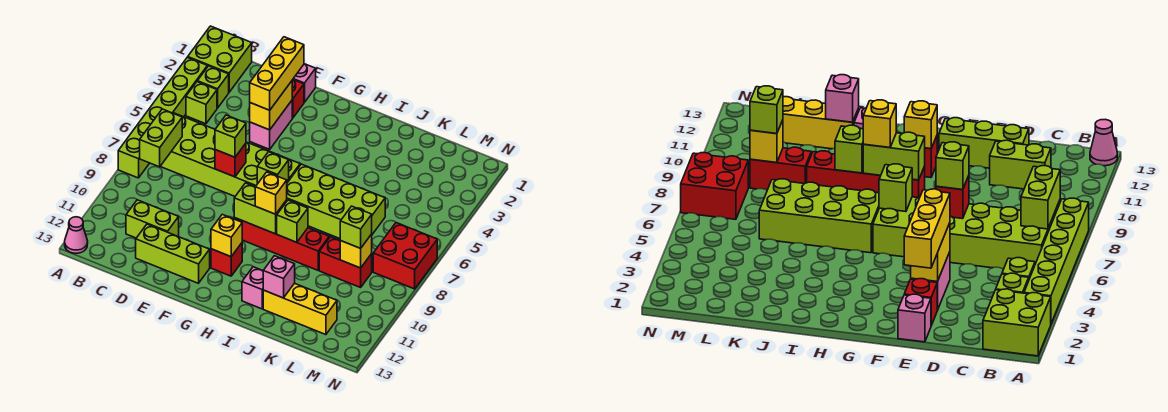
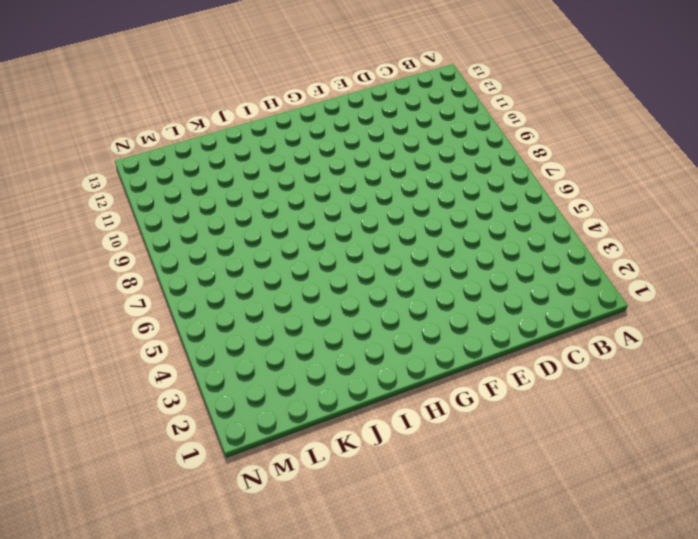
none -> lime 2x2 brick [188,26,252,92]
none -> lime 1x6 brick [118,57,207,178]
none -> pink 1x1 cone [65,217,88,253]
none -> lime 1x1 brick [197,66,229,108]

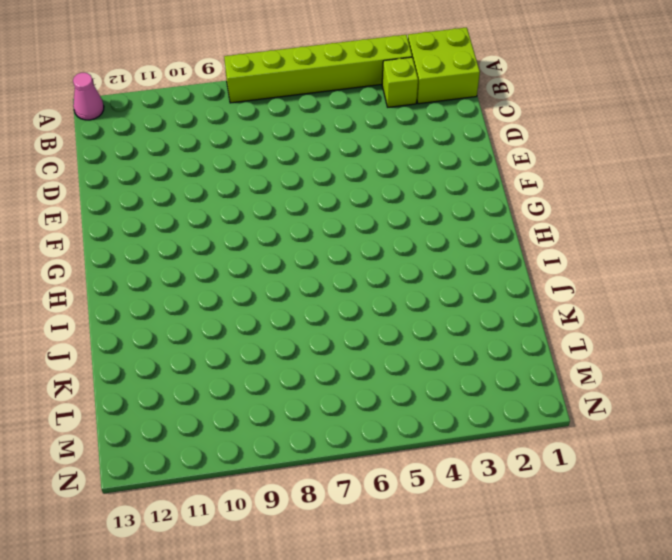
none -> lime 1x1 brick [186,82,217,124]
none -> lime 2x6 brick [160,113,300,196]
none -> lime 1x2 brick [126,200,179,238]
none -> lime 1x3 brick [136,224,210,283]

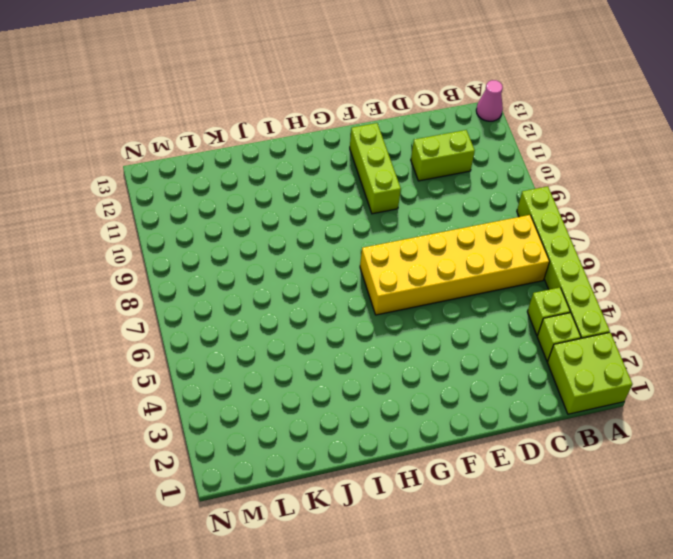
yellow 2x6 brick [360,215,550,315] -> lime 2x6 brick [160,113,300,196]
lime 1x3 brick [350,123,401,214] -> lime 1x3 brick turned to [136,224,210,283]
none -> pink 1x1 brick [293,64,316,102]
none -> red 1x1 brick [292,80,304,118]
none -> pink 1x2 brick [250,101,292,149]
none -> red 1x4 brick [234,218,329,270]

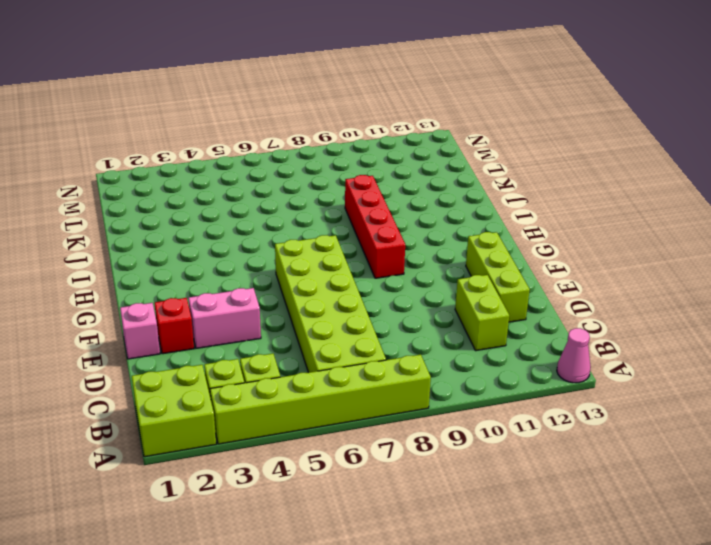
none -> red 1x1 brick [211,243,242,276]
none -> lime 2x4 brick [287,164,385,239]
none -> pink 1x1 brick [242,267,263,309]
none -> yellow 1x3 brick [263,283,337,335]

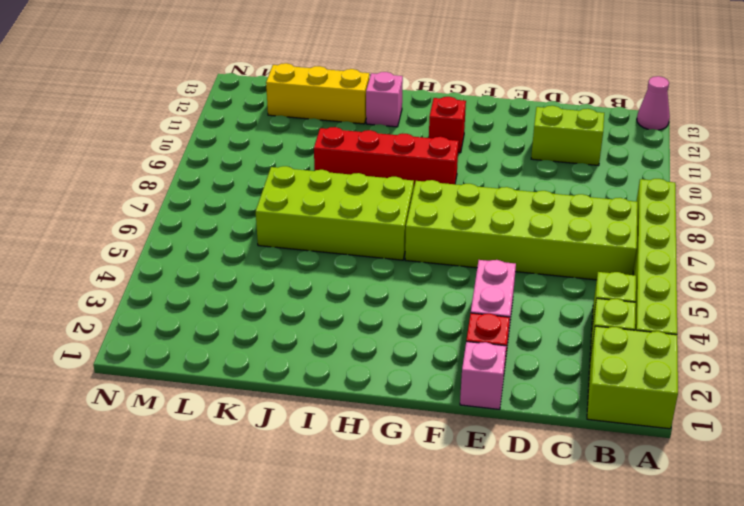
none -> lime 1x3 brick [136,224,210,283]
none -> red 1x2 brick [319,237,372,287]
none -> red 2x2 brick [373,223,437,289]
none -> lime 1x2 brick [140,109,182,167]

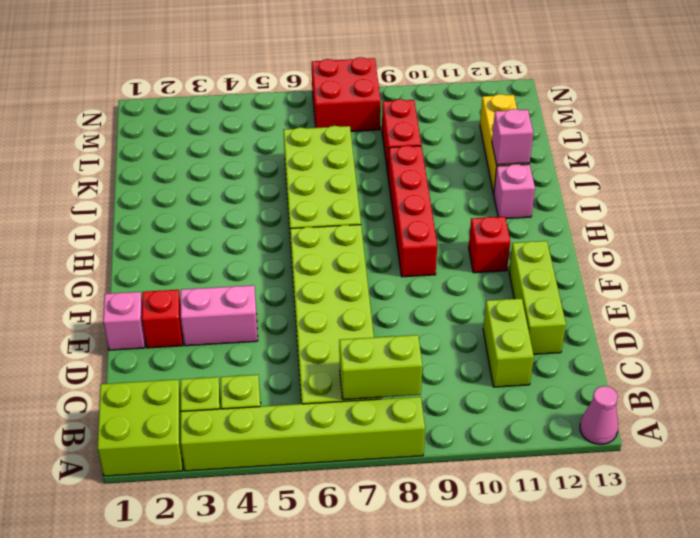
none -> yellow 1x2 brick [250,81,292,130]
none -> red 1x1 brick [215,143,246,177]
none -> lime 1x1 brick [257,152,289,184]
none -> lime 1x2 brick [234,183,287,234]

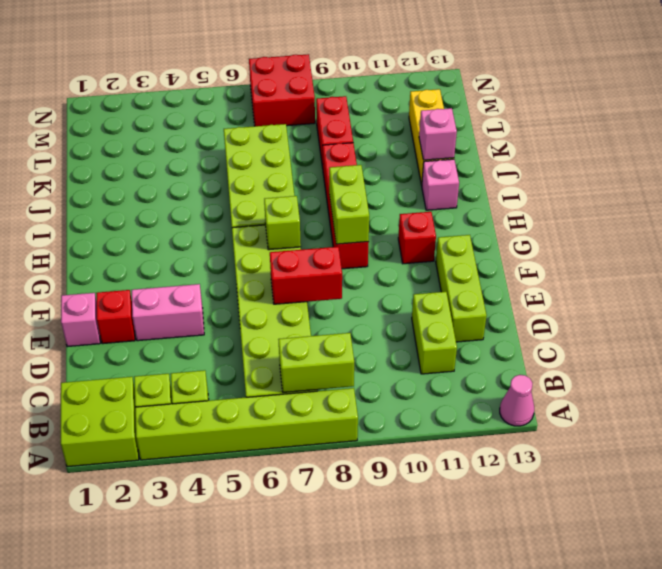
red 1x2 brick [270,247,342,304] -> red 1x1 brick [215,143,246,177]
none -> yellow 1x2 brick [250,81,292,130]
none -> yellow 1x1 brick [211,214,242,257]
none -> lime 1x1 brick [277,200,308,242]
none -> yellow 1x1 brick [340,234,372,268]

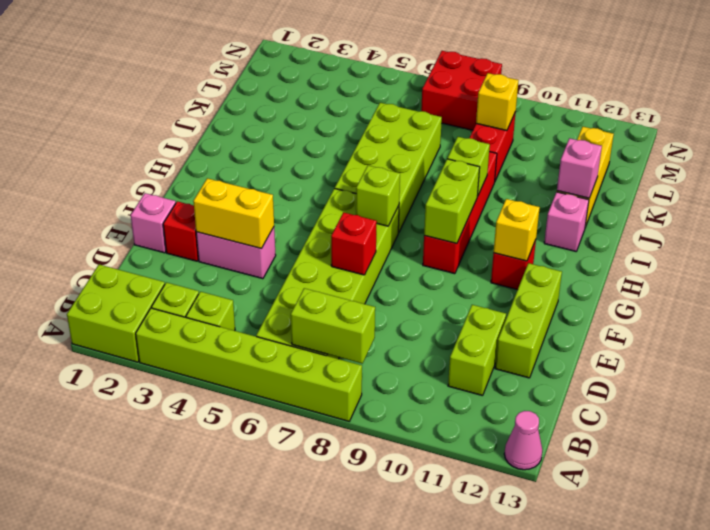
none -> yellow 1x3 brick [250,37,304,110]
none -> lime 1x1 brick [215,115,246,157]
none -> yellow 1x1 brick [255,172,287,214]
none -> lime 1x1 brick [340,206,372,248]

